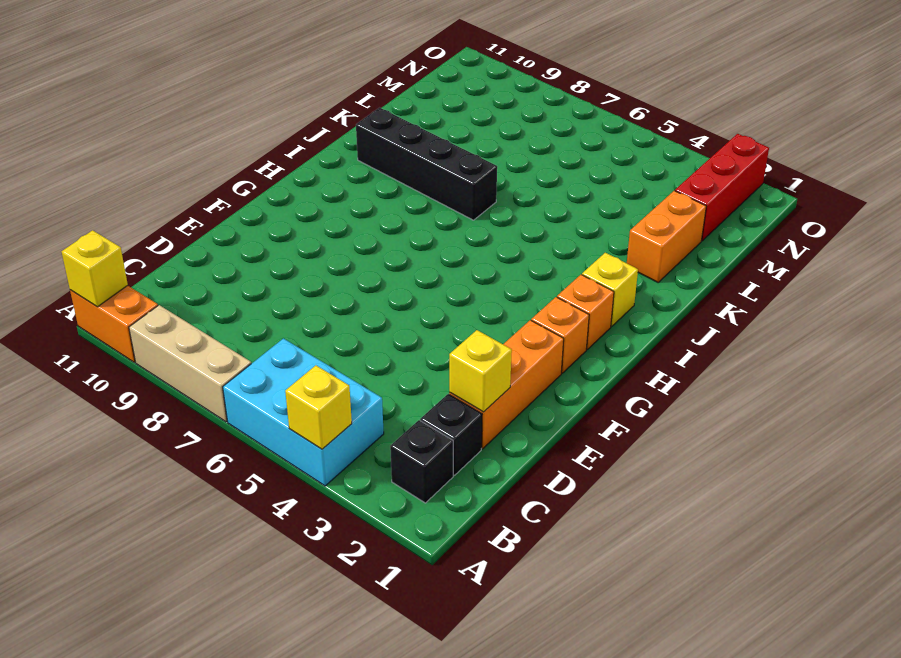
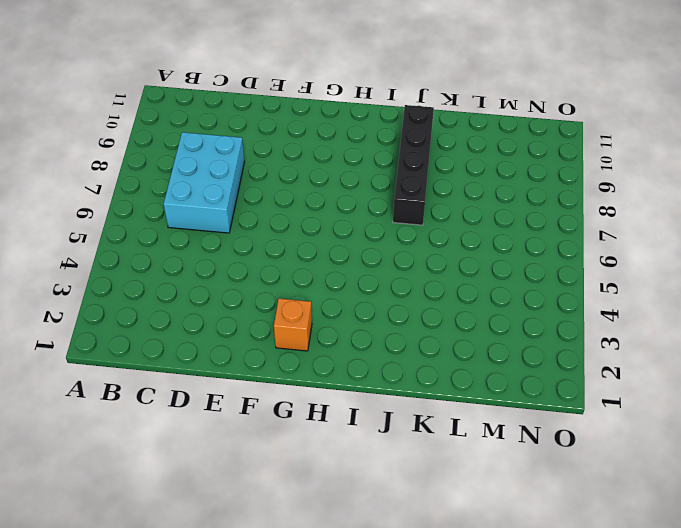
cyan 2x3 brick [164,132,245,233] -> cyan 2x3 brick moved to [223,338,384,486]
none -> tan 1x3 brick [129,305,251,422]
none -> orange 1x2 brick [70,286,158,362]
none -> black 1x1 brick [390,420,453,503]

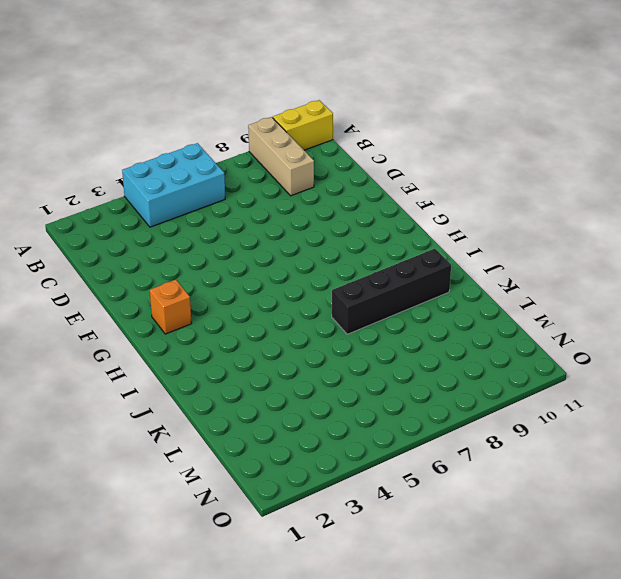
tan 1x3 brick [248,117,314,196] -> tan 1x3 brick turned to [129,305,251,422]
yellow 1x2 brick [273,100,333,150] -> orange 1x2 brick [70,286,158,362]
none -> black 1x1 brick [390,420,453,503]
none -> black 1x1 brick [420,394,482,475]
none -> orange 1x3 brick [449,320,564,449]

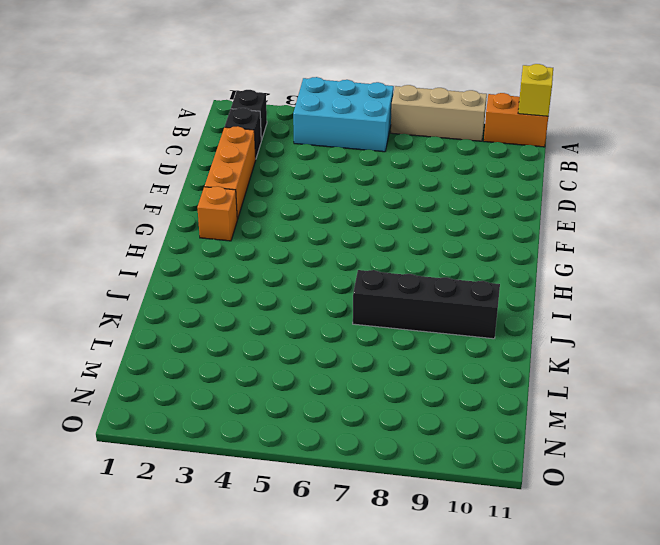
none -> orange 1x1 brick [557,275,614,349]
none -> yellow 1x1 brick [582,253,638,327]
none -> orange 1x2 brick [627,191,706,282]

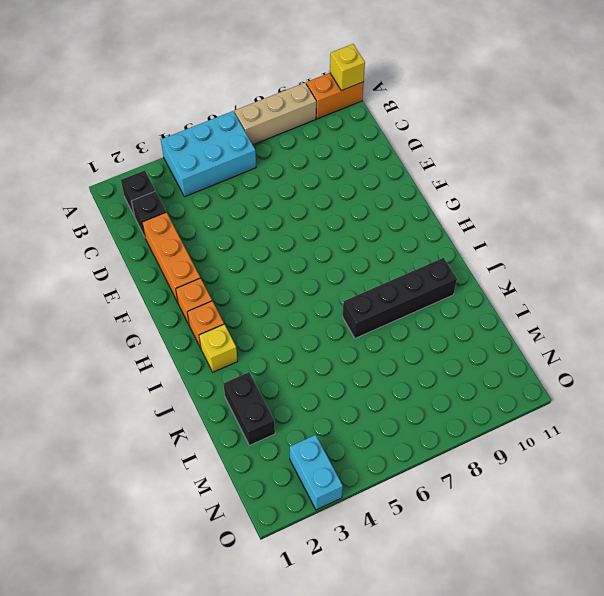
black 1x2 brick [223,372,275,445] -> orange 1x2 brick [627,191,706,282]
cyan 1x2 brick [290,435,343,510] -> none
none -> red 1x3 brick [675,134,769,241]
none -> yellow 1x1 brick [285,365,352,449]
none -> yellow 1x1 brick [449,330,512,412]

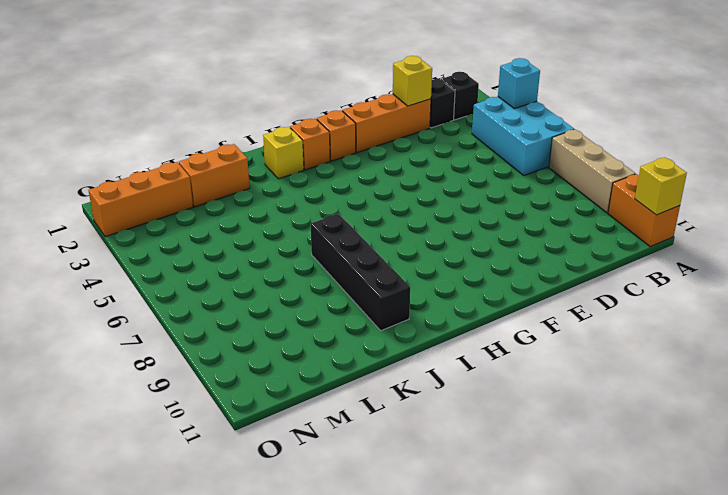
cyan 1x1 brick [498,58,540,109] -> yellow 1x1 brick [285,365,352,449]
orange 1x3 brick [88,162,193,237] -> red 1x3 brick [675,134,769,241]

